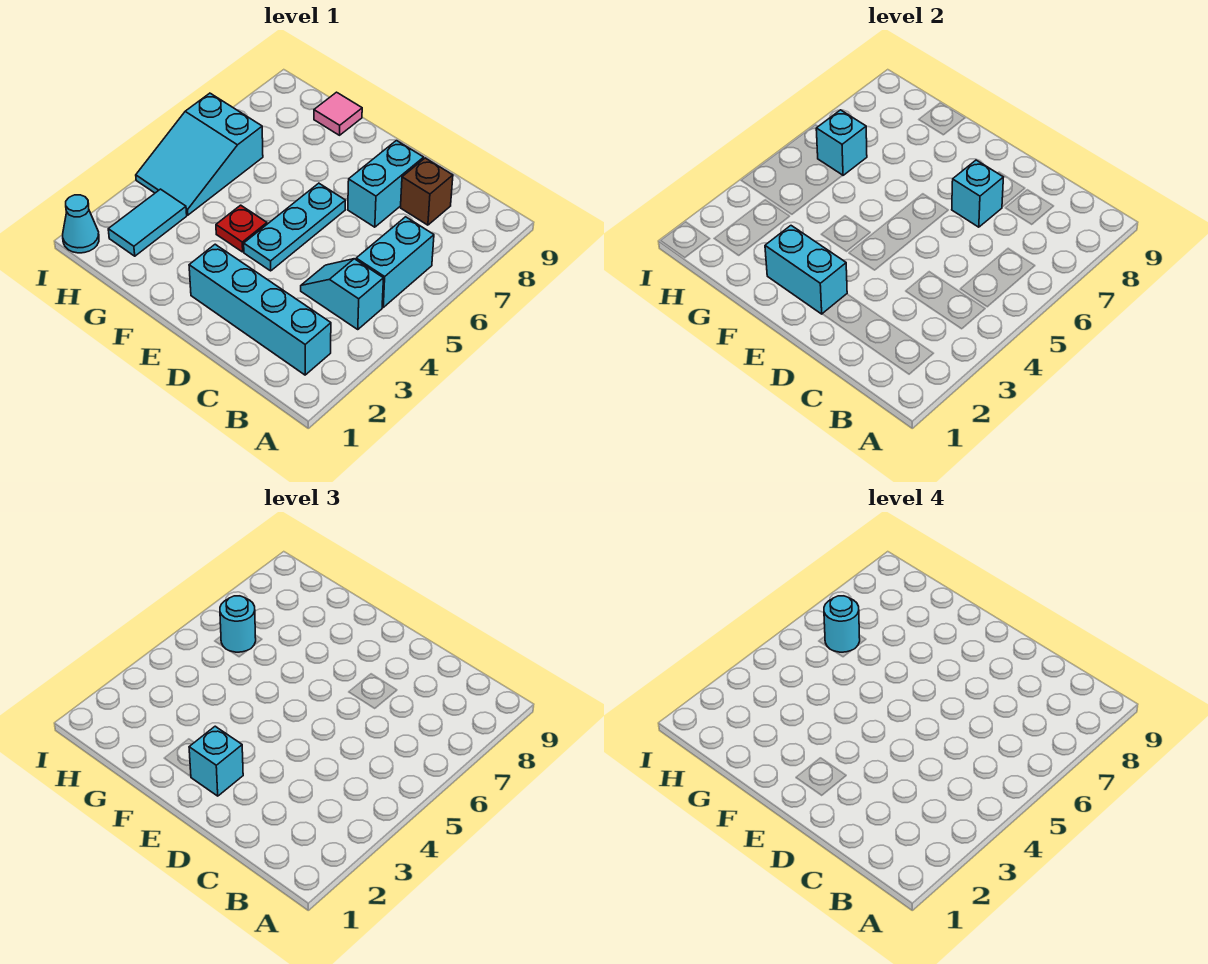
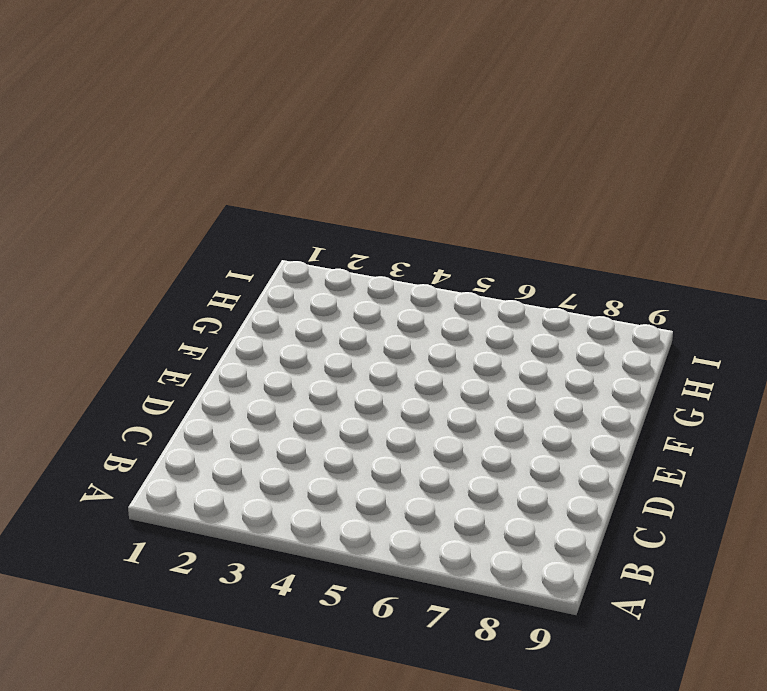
none -> cyan 1x4 brick [189,244,331,375]
none -> cyan 1x2 slope [301,259,383,330]
none -> cyan 1x2 brick [356,217,434,307]

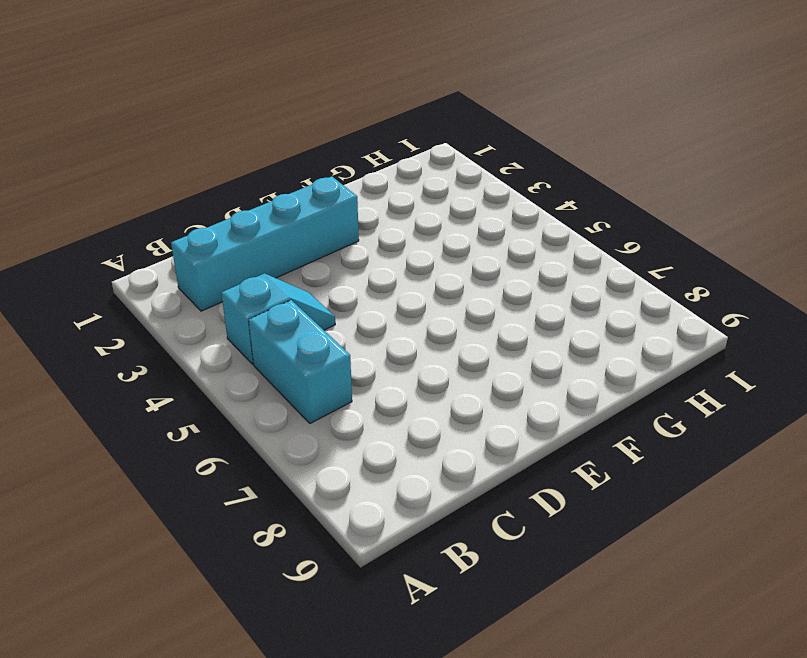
none -> brown 1x1 brick [401,158,453,225]
none -> cyan 1x2 brick [348,140,424,227]
none -> cyan 1x3 plate [244,183,346,271]

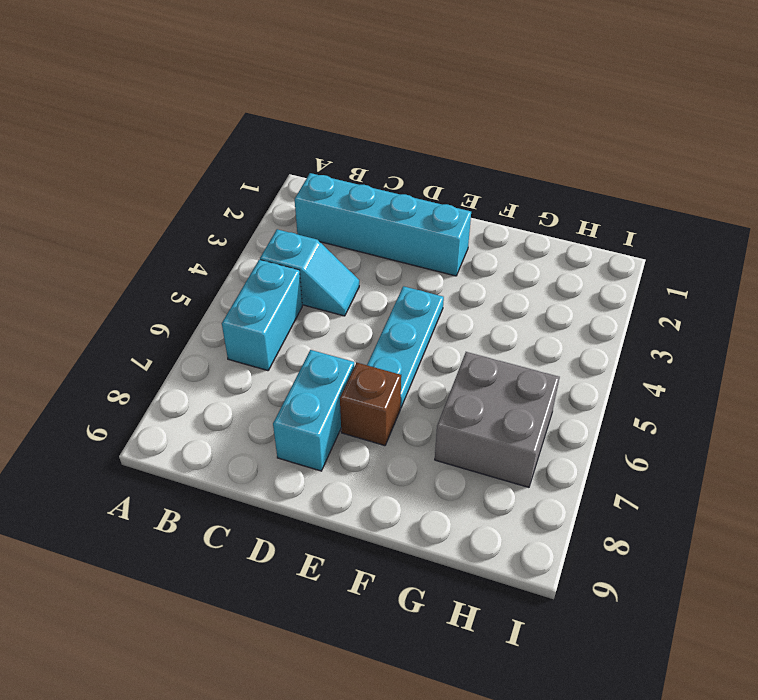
brown 1x1 brick [340,363,401,446] -> brown 1x1 brick moved to [401,158,453,225]
grey 2x2 brick [435,352,560,487] -> cyan 2x3 slope [136,93,263,215]
none -> red 1x1 plate [216,205,267,252]
none -> pink 1x1 tile [314,92,362,135]
none -> cyan 1x2 tile [108,189,187,256]

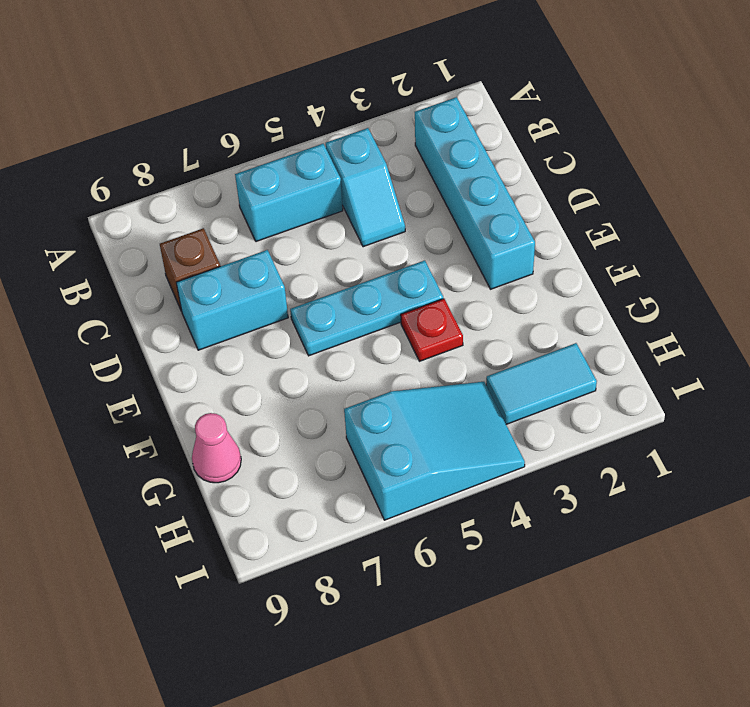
pink 1x1 cone [192,413,241,483] -> pink 1x1 tile [314,92,362,135]
none -> cyan 1x1 cone [63,195,99,253]
none -> cyan 1x1 brick [952,160,1003,227]
none -> cyan 1x2 brick [765,226,847,314]

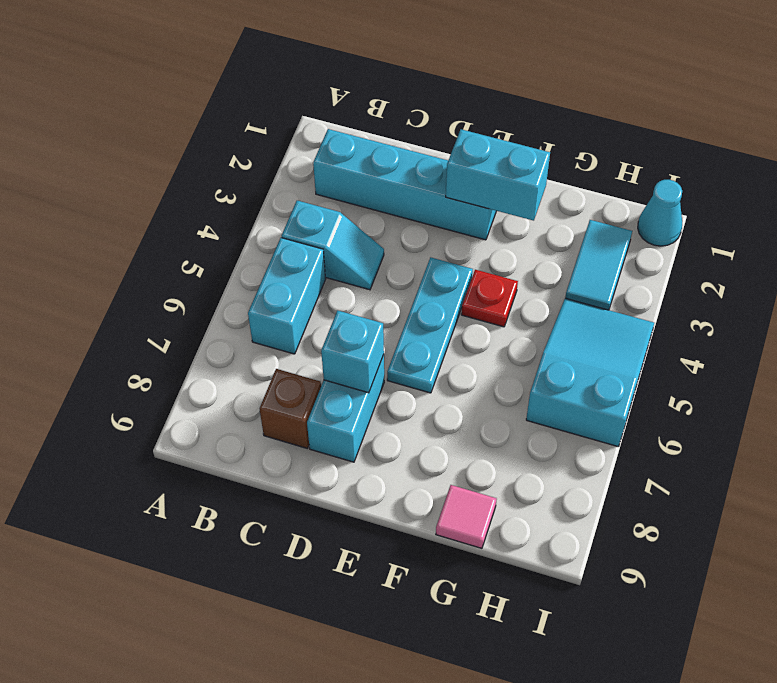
none -> cyan 1x1 brick [816,110,867,175]
none -> cyan 1x1 brick [189,726,243,796]
none -> cyan 1x1 round brick [220,596,256,652]

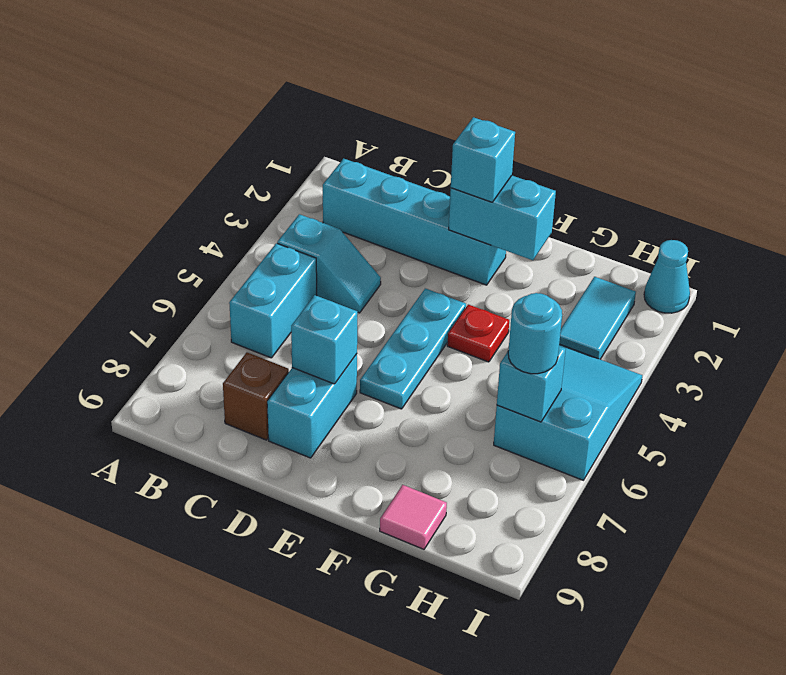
none -> cyan 1x1 round brick [824,596,860,652]

